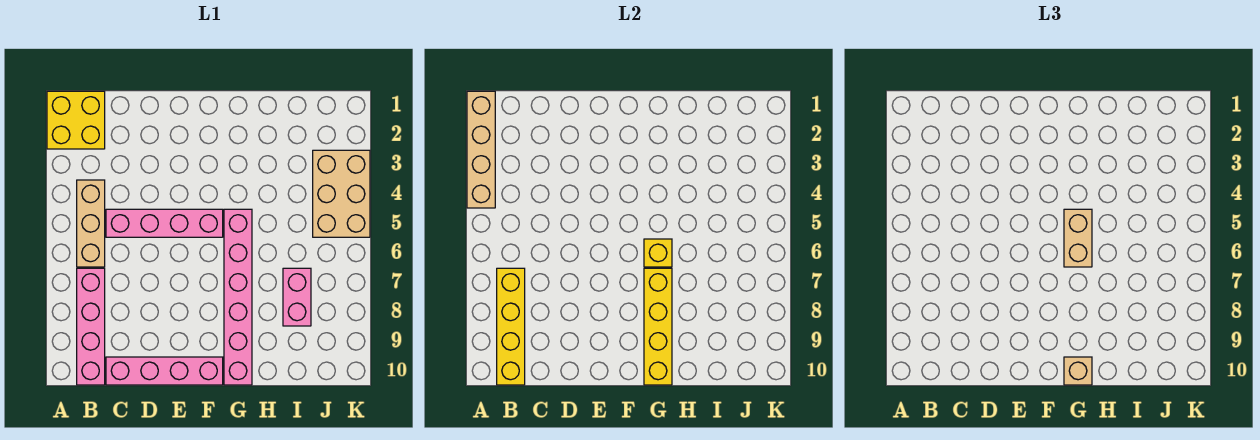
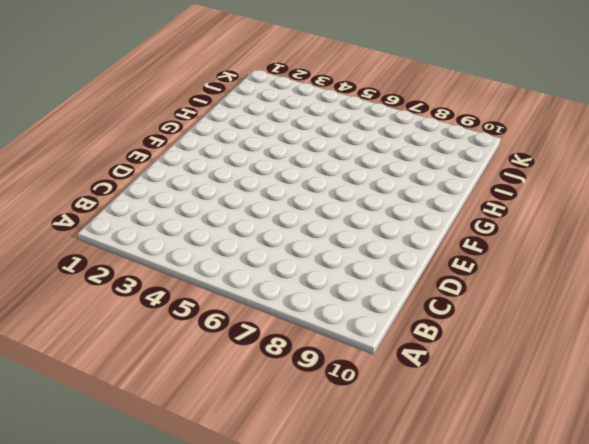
none -> yellow 2x2 brick [47,91,105,149]
none -> tan 1x3 brick [77,180,105,267]
none -> pink 1x4 brick [77,268,105,385]

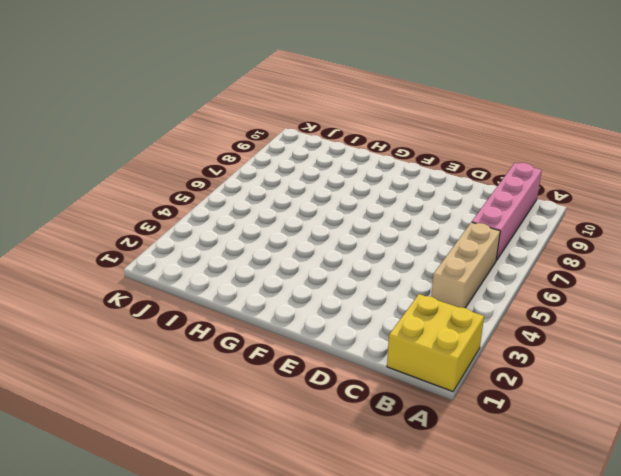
none -> pink 1x4 brick [106,209,223,237]
none -> pink 1x4 brick [106,357,223,385]
none -> pink 1x6 brick [224,209,252,385]

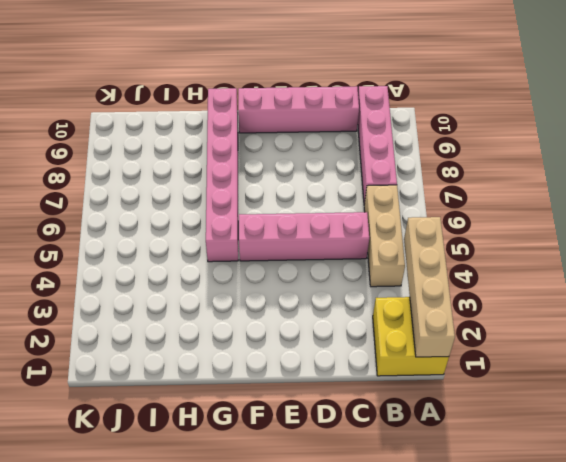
none -> pink 1x2 brick [283,268,311,326]
none -> tan 2x3 brick [313,150,370,237]
none -> yellow 1x4 brick [497,268,525,385]

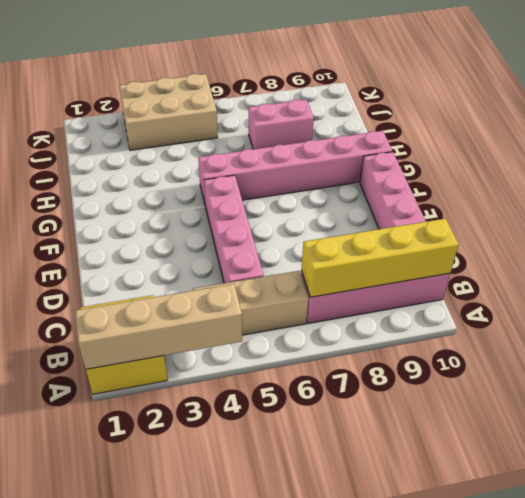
none -> yellow 1x1 brick [644,239,672,267]
none -> yellow 1x4 brick [644,268,672,385]
none -> tan 1x2 brick [1064,209,1092,267]

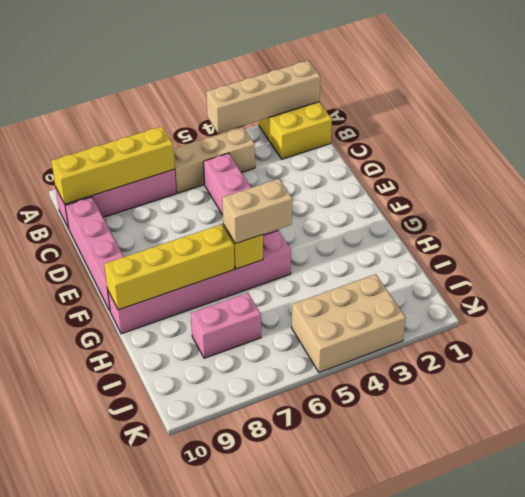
none -> tan 1x1 brick [1064,357,1092,385]

